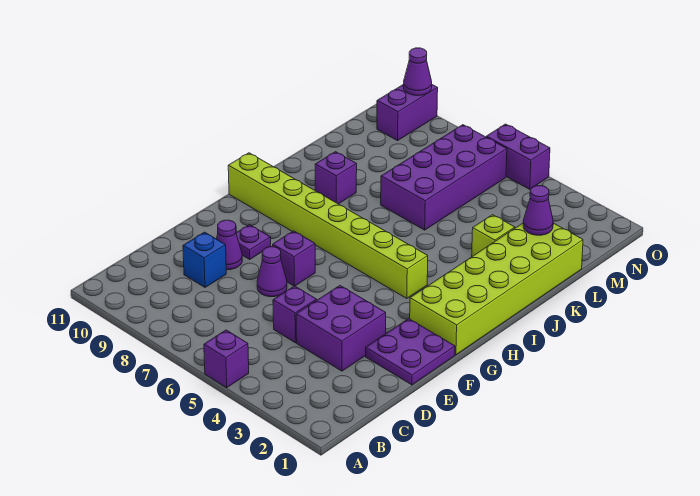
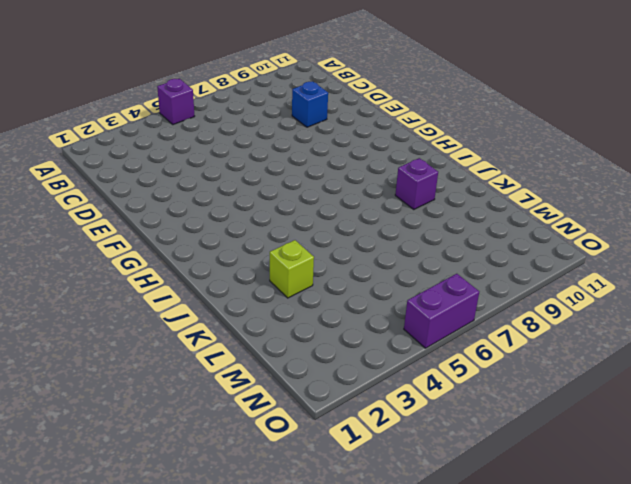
none -> purple 2x2 brick [296,286,386,371]
none -> purple 1x1 brick [273,286,317,343]
none -> purple 2x2 plate [366,319,455,385]

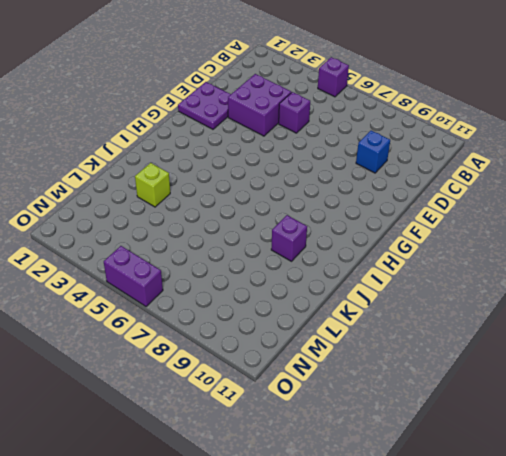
none -> purple 1x1 cone [257,247,287,297]
none -> purple 1x1 cone [217,220,242,270]
none -> purple 1x1 brick [273,231,315,286]

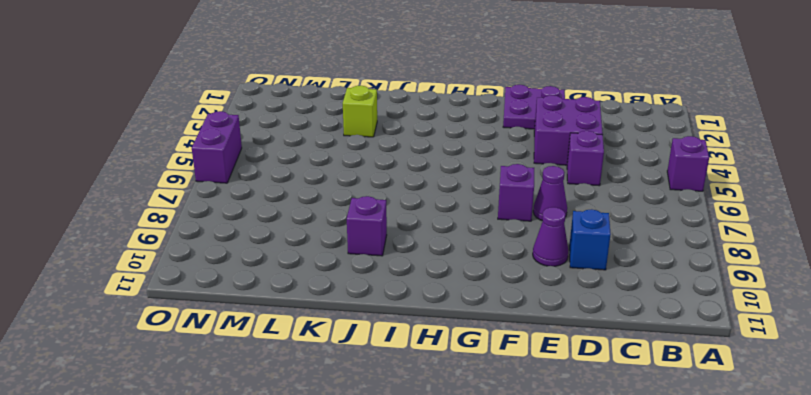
none -> purple 1x1 plate [236,225,271,259]
none -> lime 2x6 brick [410,223,583,355]
none -> lime 1x8 brick [228,153,428,298]

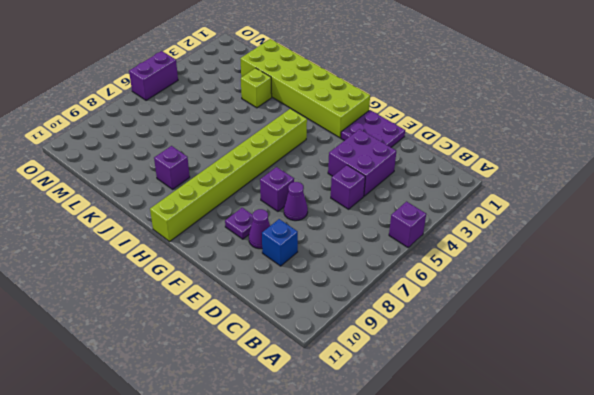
none -> purple 2x4 brick [381,125,507,230]
none -> purple 1x2 brick [377,85,438,141]
none -> purple 1x1 cone [523,186,553,235]

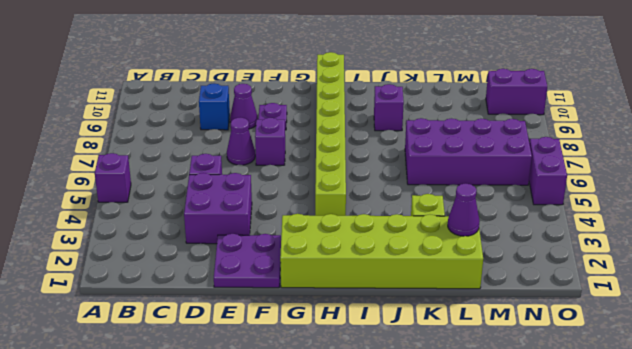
none -> purple 1x1 cone [403,48,432,96]

